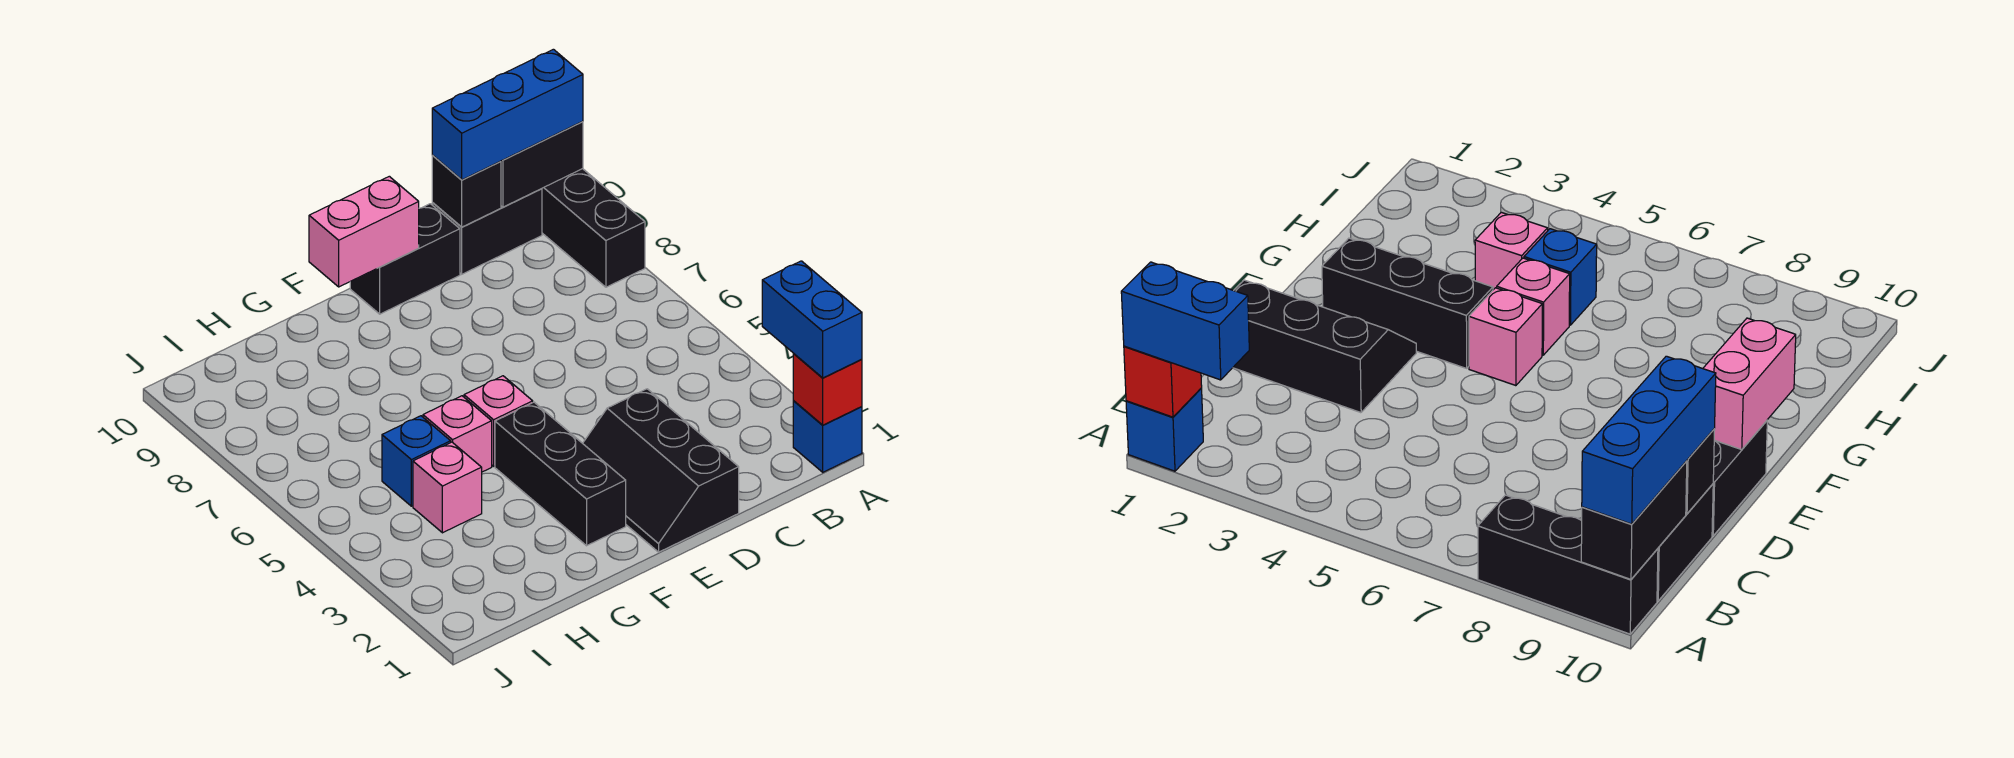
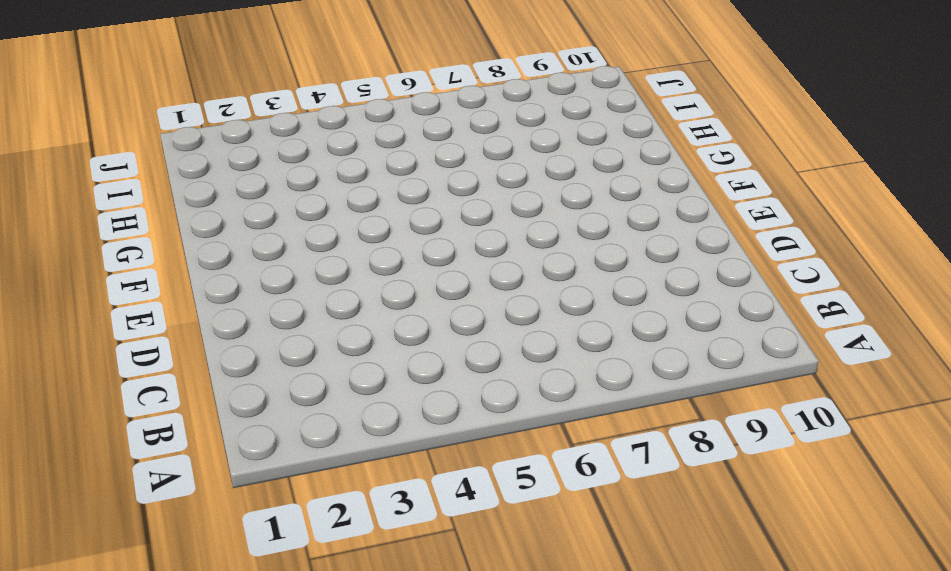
none -> blue 1x1 brick [793,401,862,472]
none -> black 1x3 brick [542,169,645,287]
none -> black 1x2 brick [432,189,542,274]

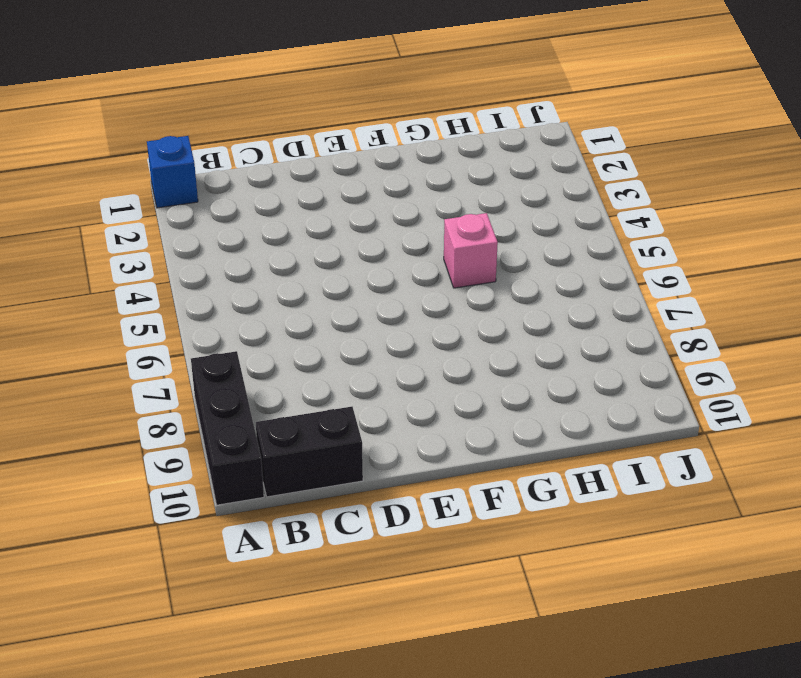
none -> black 2x3 slope [583,389,739,552]
none -> black 1x2 brick [350,204,460,314]
none -> black 1x3 brick [495,402,626,546]

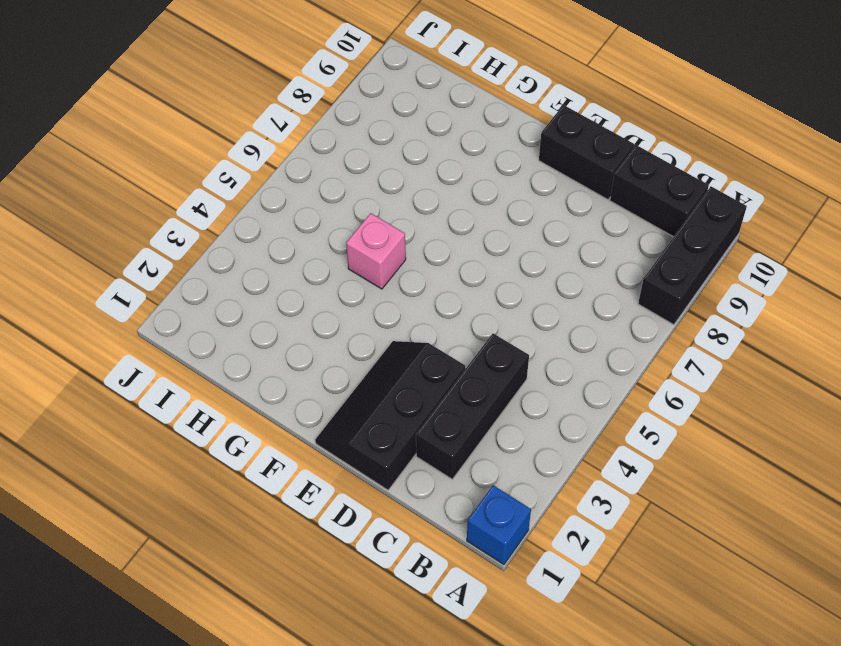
black 1x3 brick [416,333,529,479] -> black 1x3 brick moved to [495,402,626,546]
none -> pink 1x1 brick [464,376,533,466]
none -> pink 1x1 brick [413,442,482,533]
none -> blue 1x1 brick [382,416,451,506]

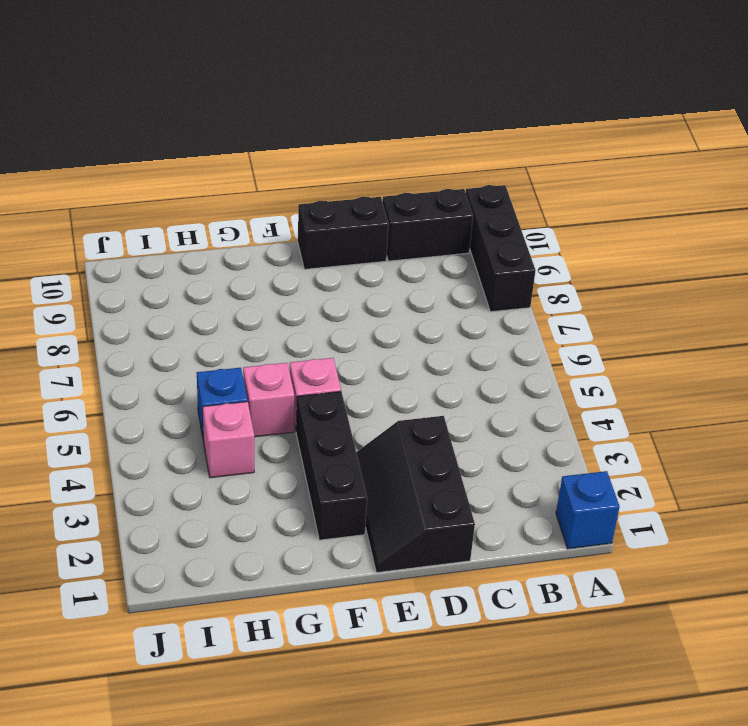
none -> red 1x1 brick [793,353,862,425]
none -> black 1x2 brick [501,122,583,207]
none -> black 1x1 brick [432,156,501,227]

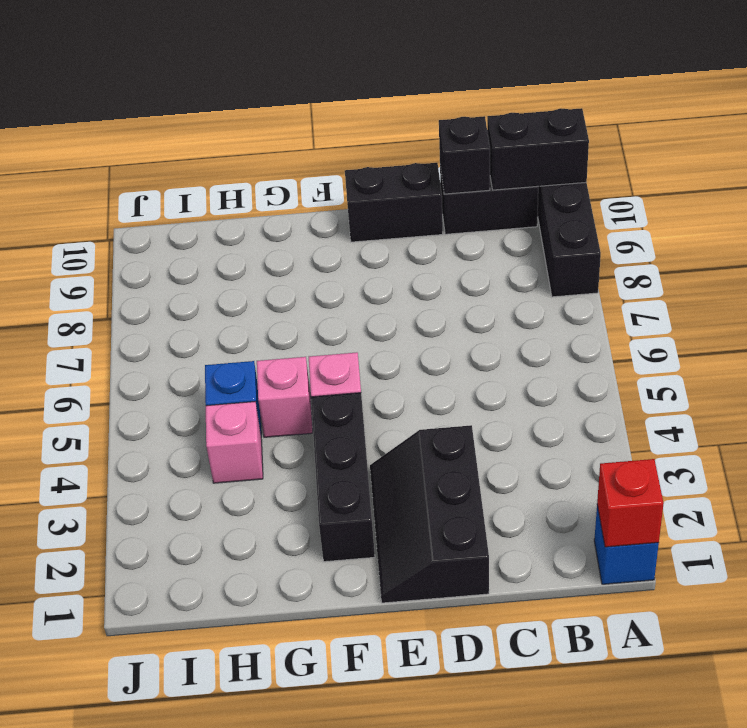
none -> pink 1x2 brick [309,176,419,287]
none -> blue 1x2 brick [762,261,862,378]
none -> blue 1x3 brick [432,49,583,180]

